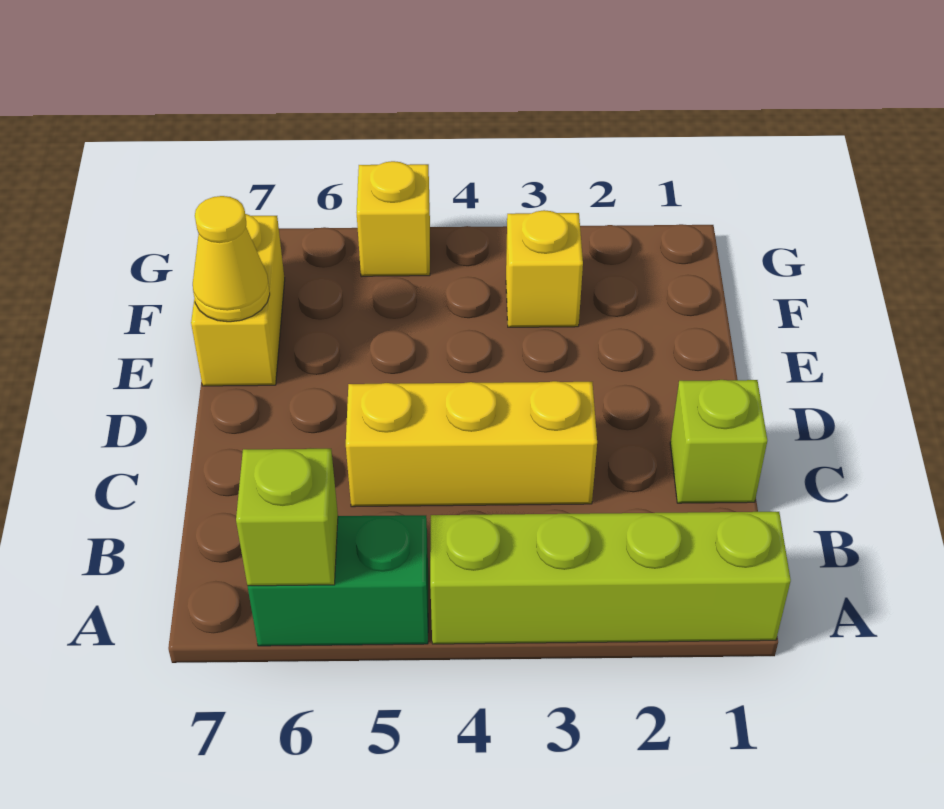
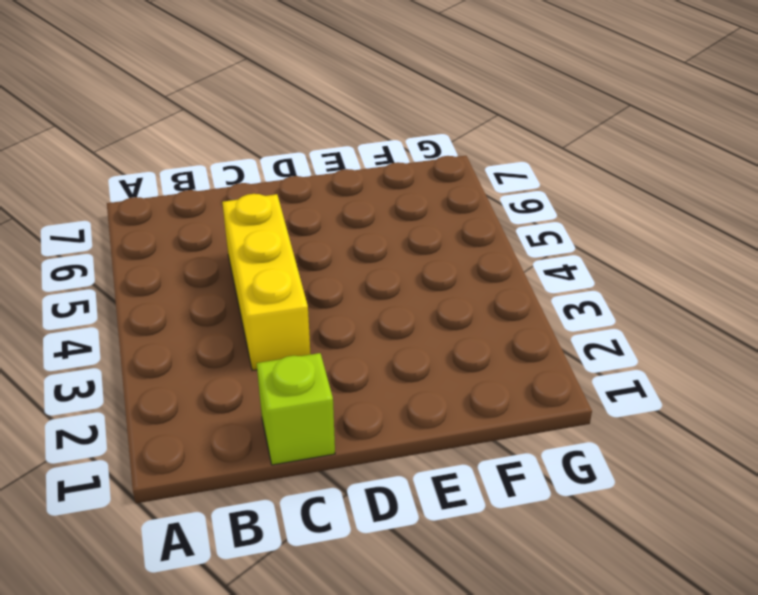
none -> lime 1x4 brick [430,512,791,644]
none -> green 1x2 brick [248,515,428,646]

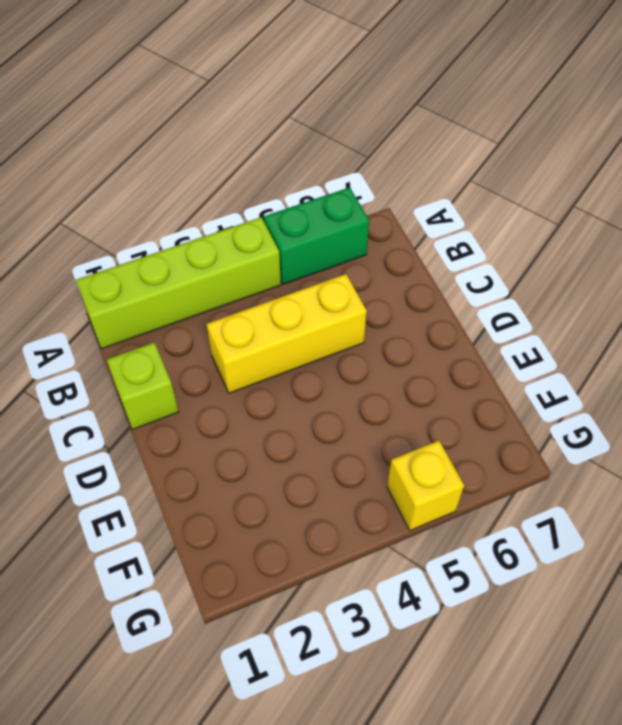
none -> yellow 1x2 brick [191,214,285,386]
none -> yellow 1x1 brick [506,210,583,327]

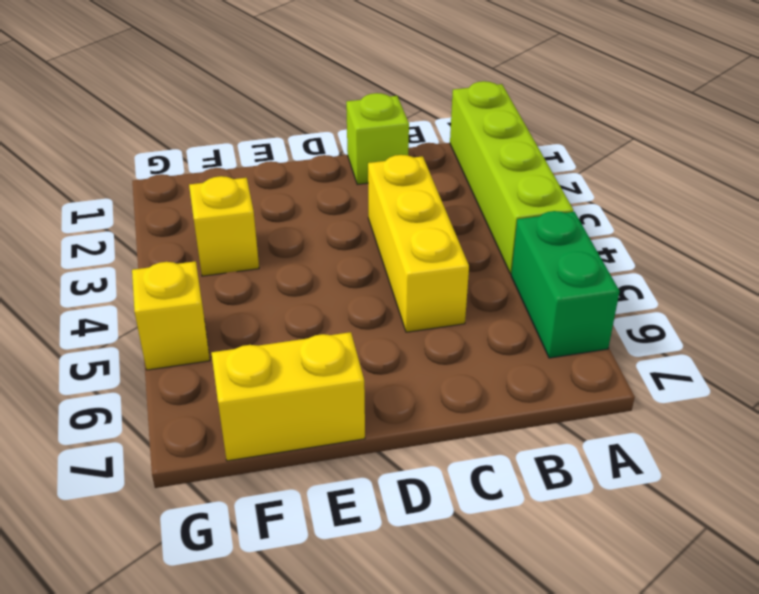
none -> lime 1x1 brick [236,449,338,586]
none -> yellow 1x1 cone [193,196,270,322]

